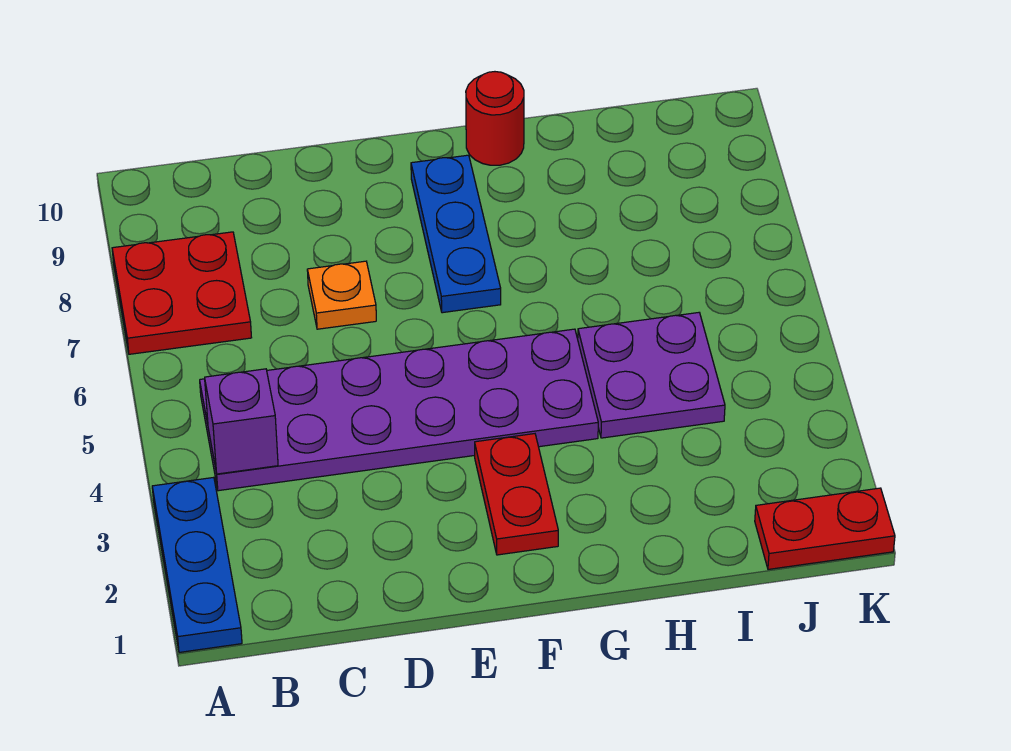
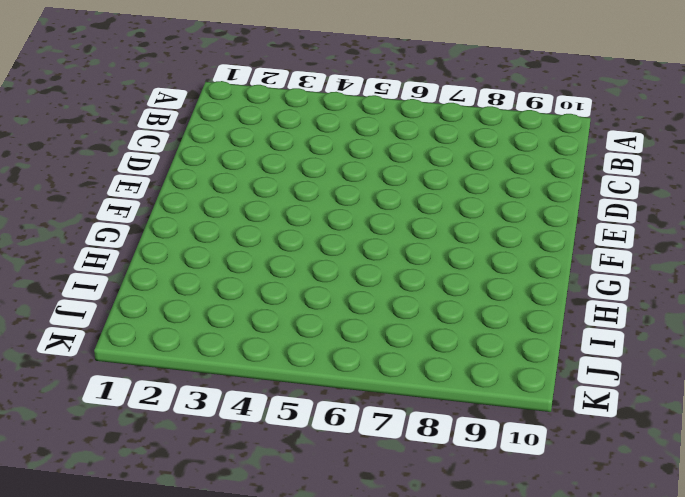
none -> blue 1x3 plate [152,477,242,652]
none -> red 2x2 plate [112,232,252,354]

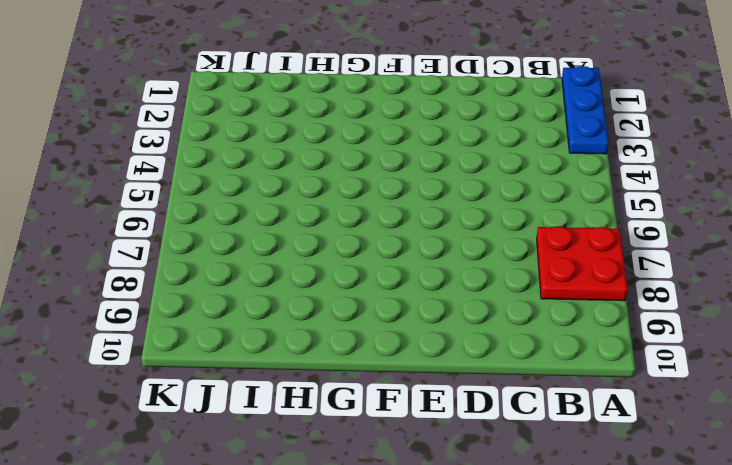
none -> purple 2x6 plate [200,329,598,491]
none -> orange 1x1 plate [307,261,376,329]

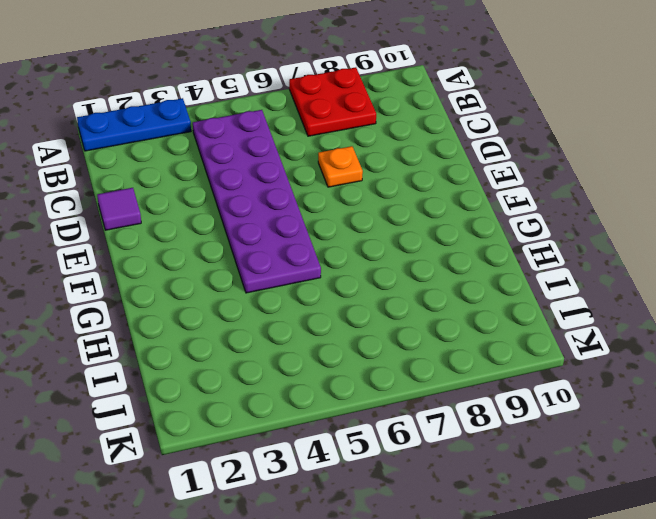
purple 1x1 tile [97,188,141,230] -> none
none -> red 1x2 plate [475,434,558,555]
none -> blue 1x3 plate [411,155,501,313]

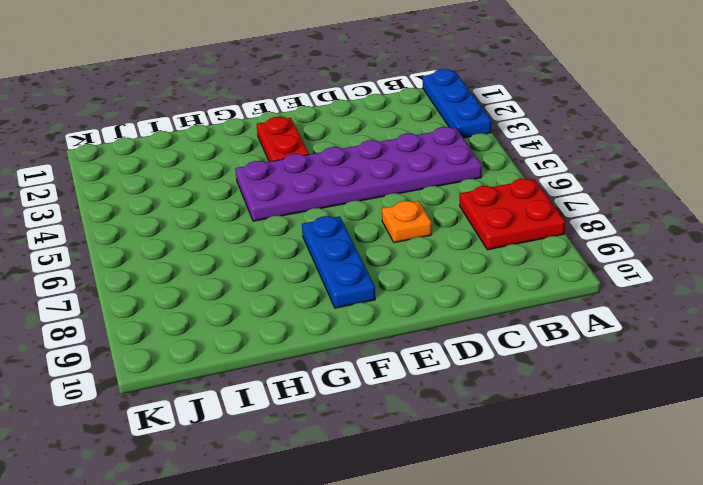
none -> red 1x1 round brick [466,72,524,165]
none -> purple 2x2 plate [578,313,725,438]

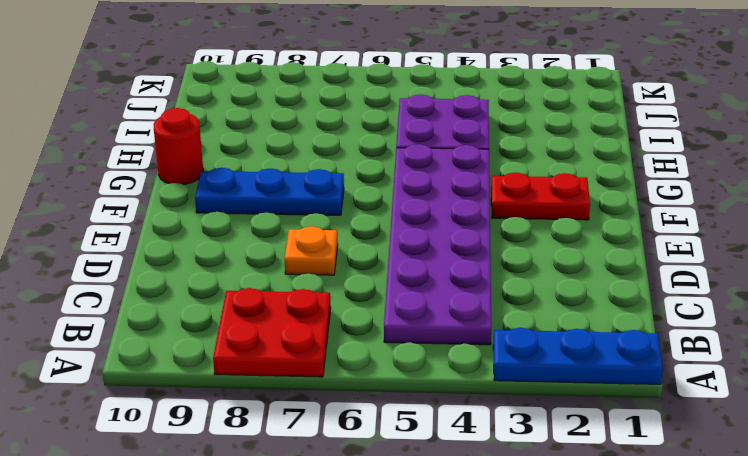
none -> red 1x2 plate [755,488,895,569]
none -> purple 1x1 brick [205,369,278,474]

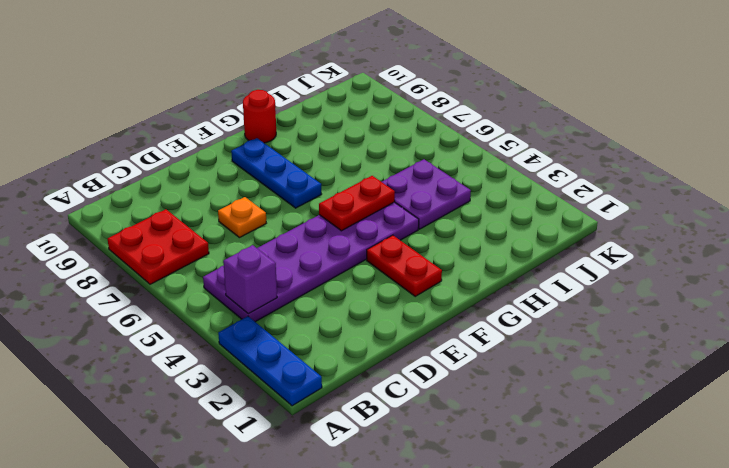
red 1x2 plate [319,176,395,231] -> red 1x2 plate moved to [755,488,895,569]

